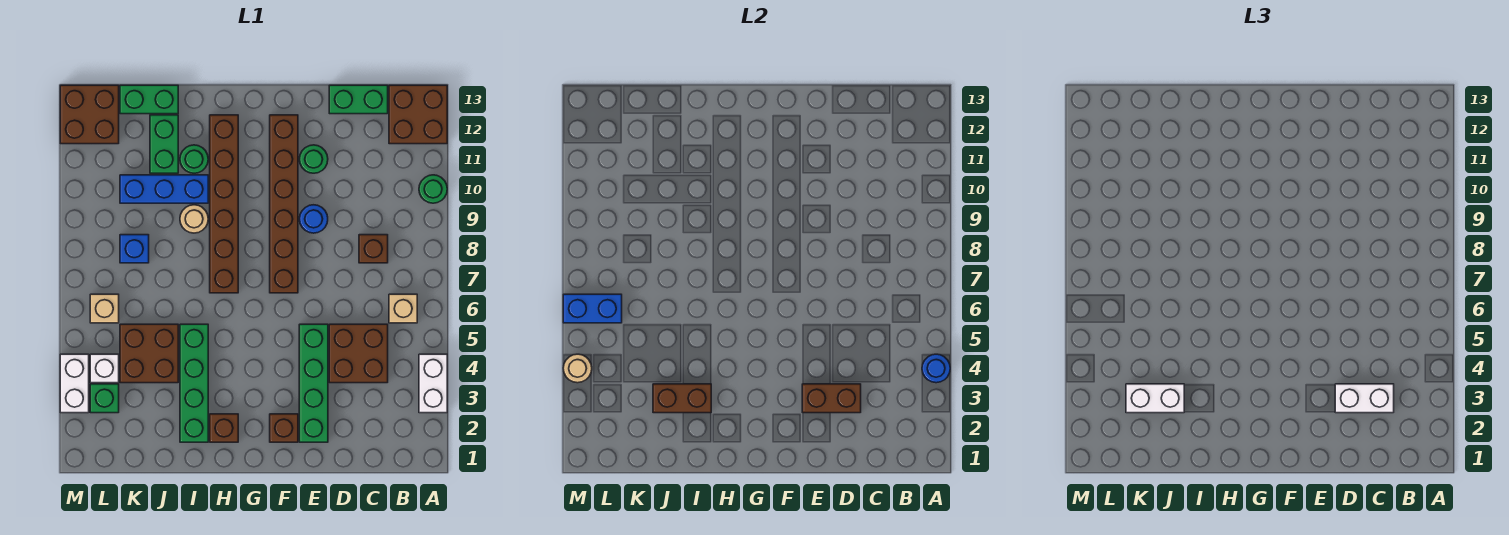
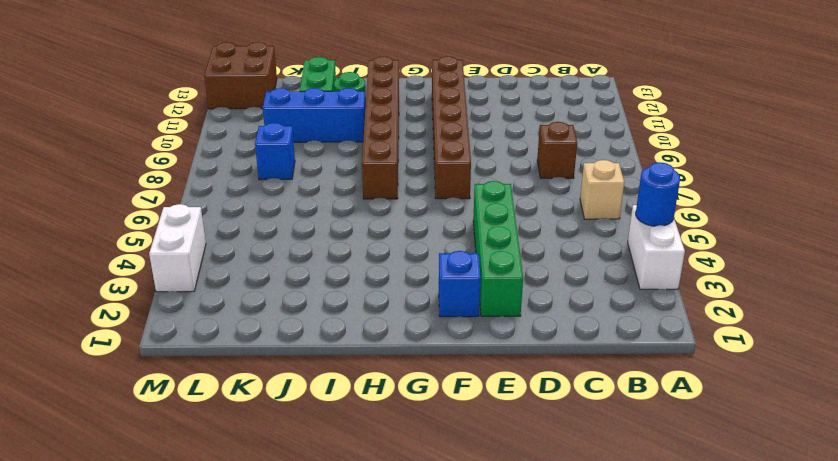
blue 1x1 brick [439,251,481,317] -> brown 1x1 brick [270,414,298,442]
none -> green 1x1 round brick [419,175,447,203]
none -> brown 2x2 brick [389,85,447,144]
none -> brown 2x2 brick [329,324,388,383]
none -> green 1x2 brick [329,85,388,114]

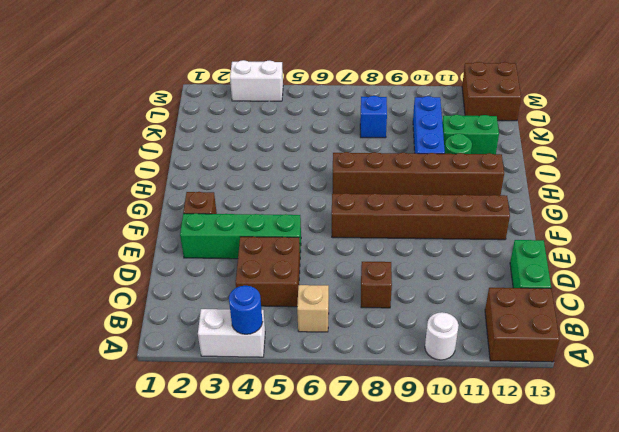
white 1x1 round brick [425,312,459,360] -> green 1x1 round brick [419,175,447,203]
none -> blue 1x1 round brick [299,205,328,233]
none -> green 1x1 round brick [299,145,328,173]
none -> brown 1x1 brick [210,414,238,442]
none -> green 1x4 brick [180,324,208,442]

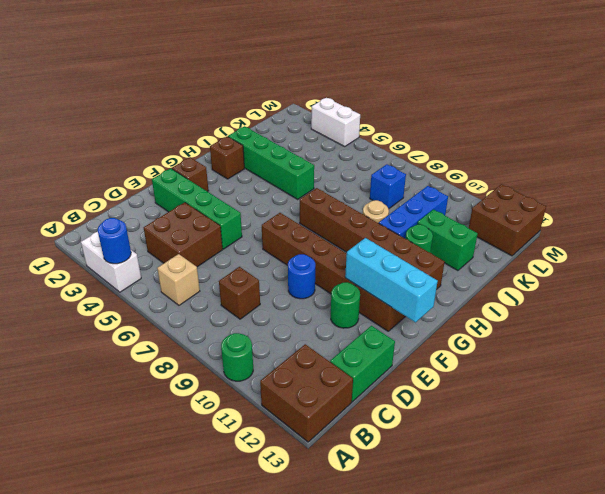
cyan 1x3 brick [345,238,438,322] -> none
none -> brown 2x2 brick [120,324,178,383]
none -> green 1x2 brick [120,85,178,114]
none -> green 1x1 brick [90,384,119,413]
none -> white 1x1 brick [90,354,119,383]

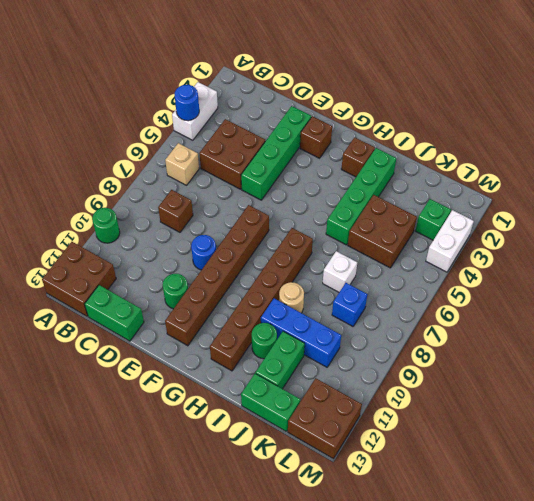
white 1x1 brick [323,251,357,292] -> white 1x1 brick moved to [90,354,119,383]
none -> tan 1x1 brick [90,294,119,323]
none -> brown 1x2 brick [802,384,861,413]
none -> brown 1x2 brick [653,384,711,413]
none -> blue 1x2 brick [563,294,622,323]

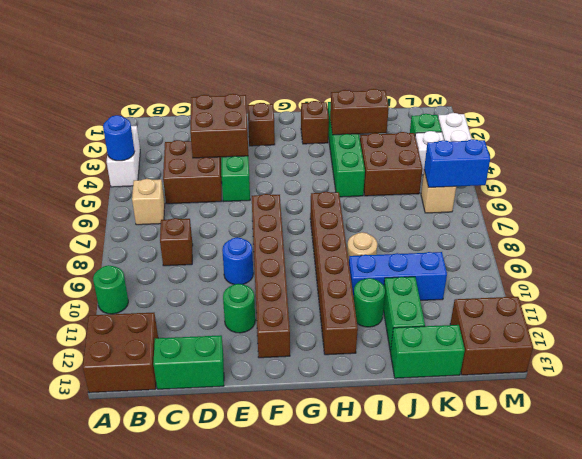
brown 2x2 brick [190,94,248,158] -> brown 1x2 brick [802,384,861,413]
none -> blue 1x1 brick [120,235,149,263]
none -> tan 1x1 round brick [563,354,592,383]
none -> white 1x2 brick [1335,384,1394,413]
none -> white 1x2 brick [1126,384,1184,413]

